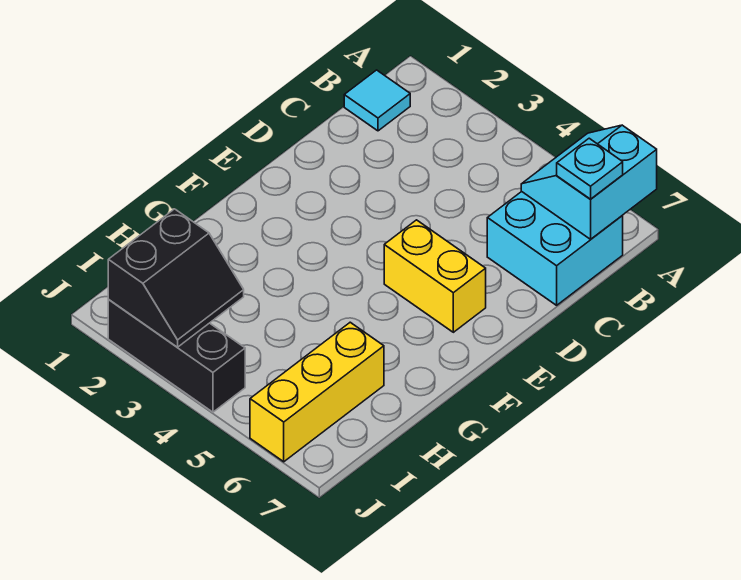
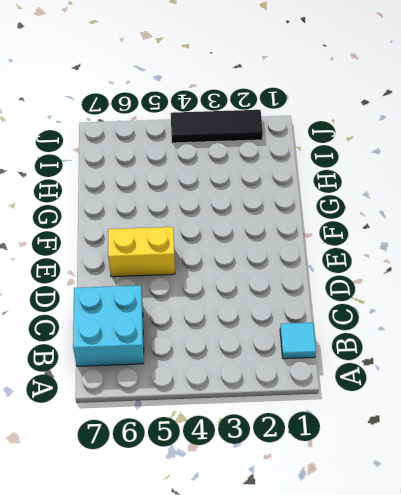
black 1x3 tile [171,110,263,143] -> black 1x3 brick [108,300,245,412]
none -> yellow 1x3 brick [250,322,384,462]
none -> cyan 2x2 slope [521,125,657,239]

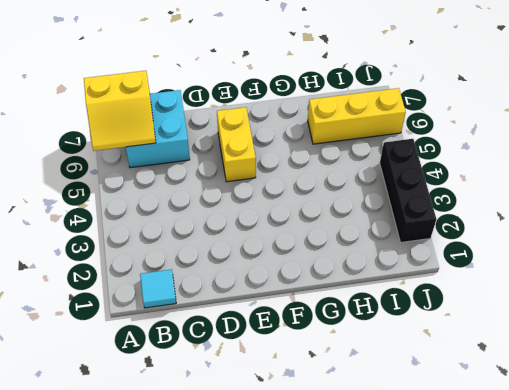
yellow 2x2 slope [84,71,156,151] -> cyan 2x2 slope [521,125,657,239]
none -> black 2x2 slope [108,209,244,347]
none -> cyan 1x1 plate [557,138,623,199]

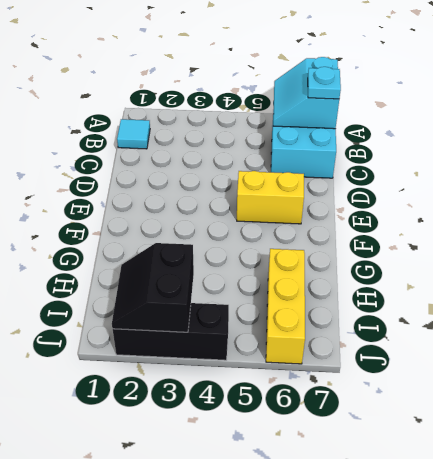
black 2x2 slope [112,243,194,332] -> black 2x2 slope turned to [108,209,244,347]

